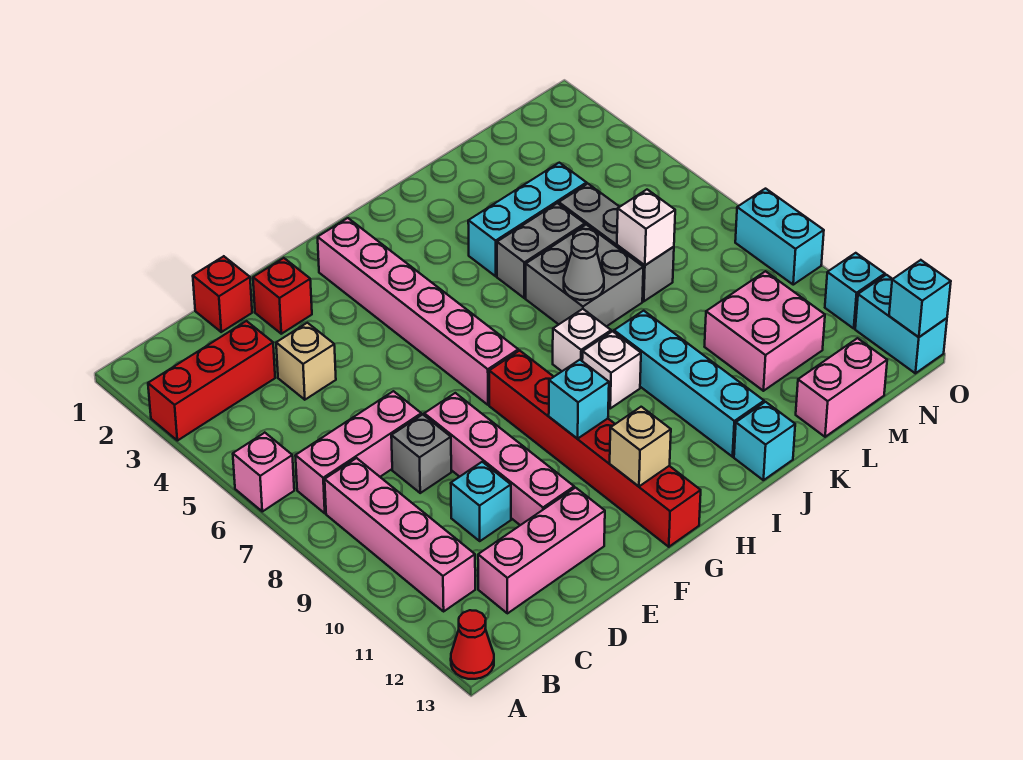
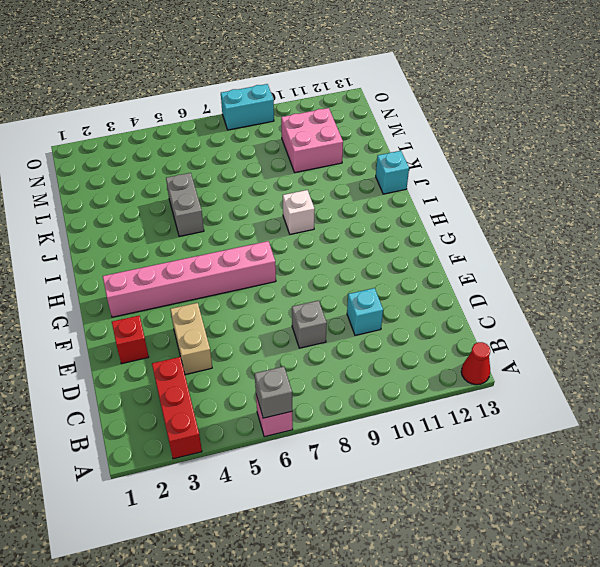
grey 1x1 brick [255,366,292,418] -> none
tan 1x2 brick [170,303,212,374] -> tan 1x1 brick [276,323,336,400]
none -> pink 1x3 brick [295,391,421,513]
none -> pink 1x4 brick [325,458,475,611]
none -> pink 1x3 brick [478,488,605,613]
none -> red 1x1 brick [193,256,252,332]

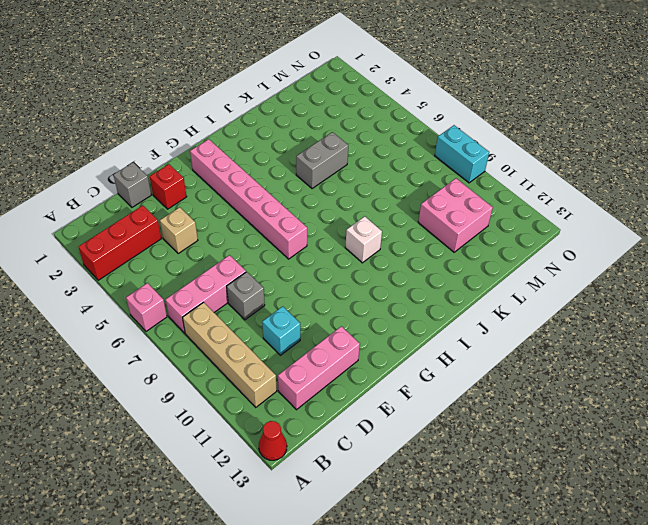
tan 1x4 brick [183,302,277,407] -> pink 1x4 brick [325,458,475,611]
grey 1x1 brick [113,162,151,207] -> red 1x1 brick [193,256,252,332]
none -> pink 1x4 brick [424,393,574,525]
none -> red 1x6 brick [489,351,701,547]
none -> white 1x1 brick [553,309,611,371]
none -> cyan 1x3 brick [468,163,587,276]

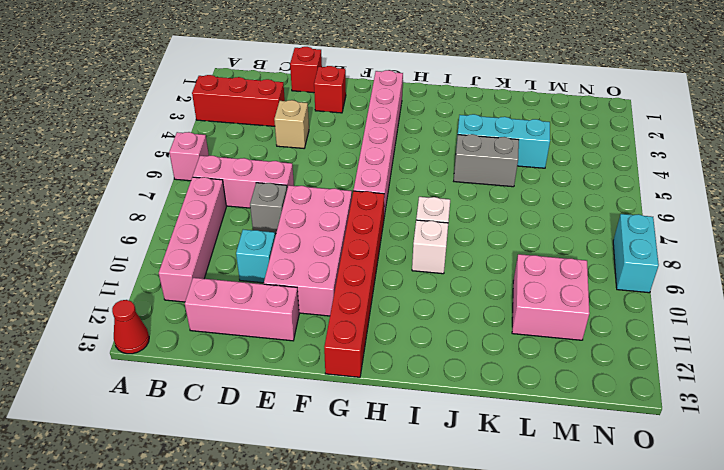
pink 2x4 brick [264,185,352,316] -> pink 1x4 brick [424,393,574,525]
none -> grey 2x2 brick [526,225,643,327]
none -> cyan 1x4 brick [614,311,764,457]
none -> cyan 1x1 brick [734,402,795,480]
none -> grey 1x3 brick [559,184,674,301]

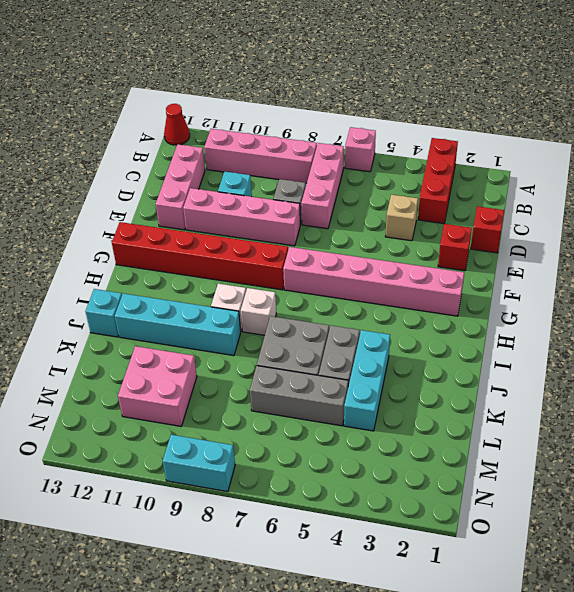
none -> pink 1x2 brick [796,338,887,437]
none -> cyan 1x1 brick [825,253,885,328]
none -> cyan 1x2 brick [855,275,947,373]
none -> cyan 1x1 brick [549,360,609,439]

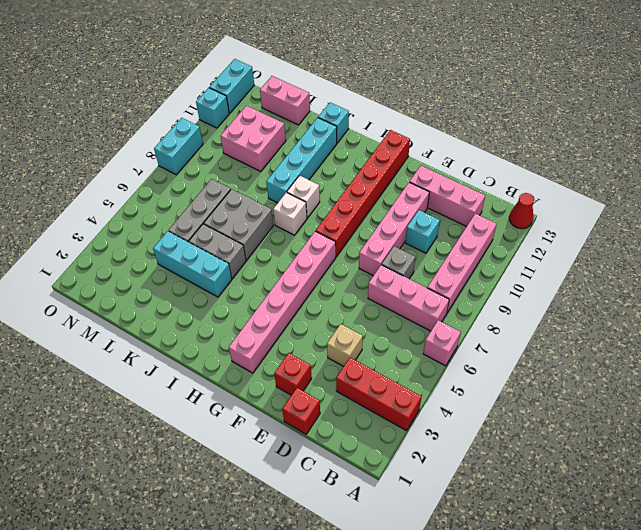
none -> cyan 1x1 brick [549,360,609,439]
none -> tan 1x1 brick [610,407,671,486]
none -> grey 1x1 cone [564,234,604,300]
none -> white 1x1 brick [617,190,675,265]

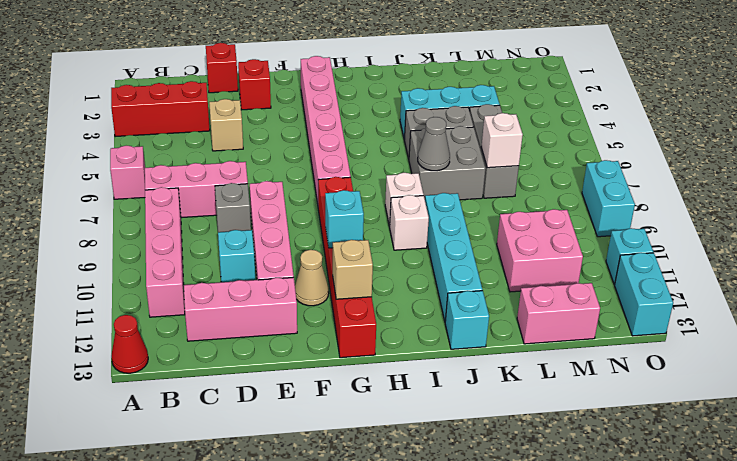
tan 1x1 cone [295,250,329,306] -> none
none -> cyan 1x1 brick [889,260,951,337]

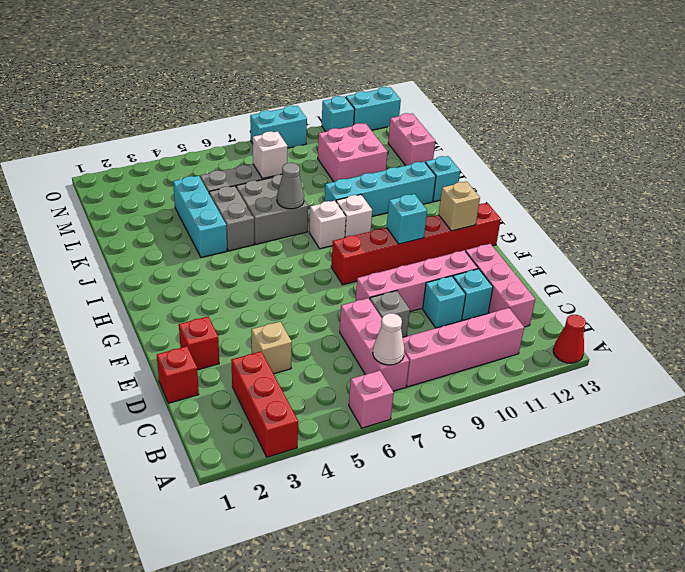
white 1x1 cone [373,313,405,365] -> none
cyan 1x1 brick [453,269,493,320] -> cyan 1x1 brick moved to [889,260,951,337]
none -> pink 1x6 brick [318,218,518,405]

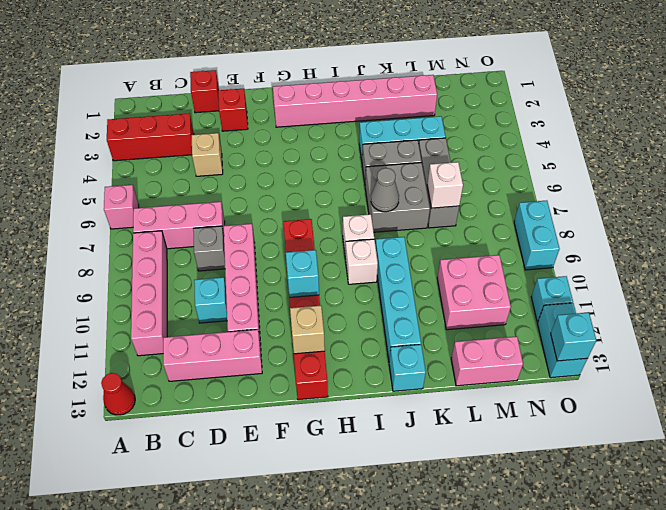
pink 1x6 brick [273,75,437,127] -> pink 1x6 brick turned to [318,218,518,405]

